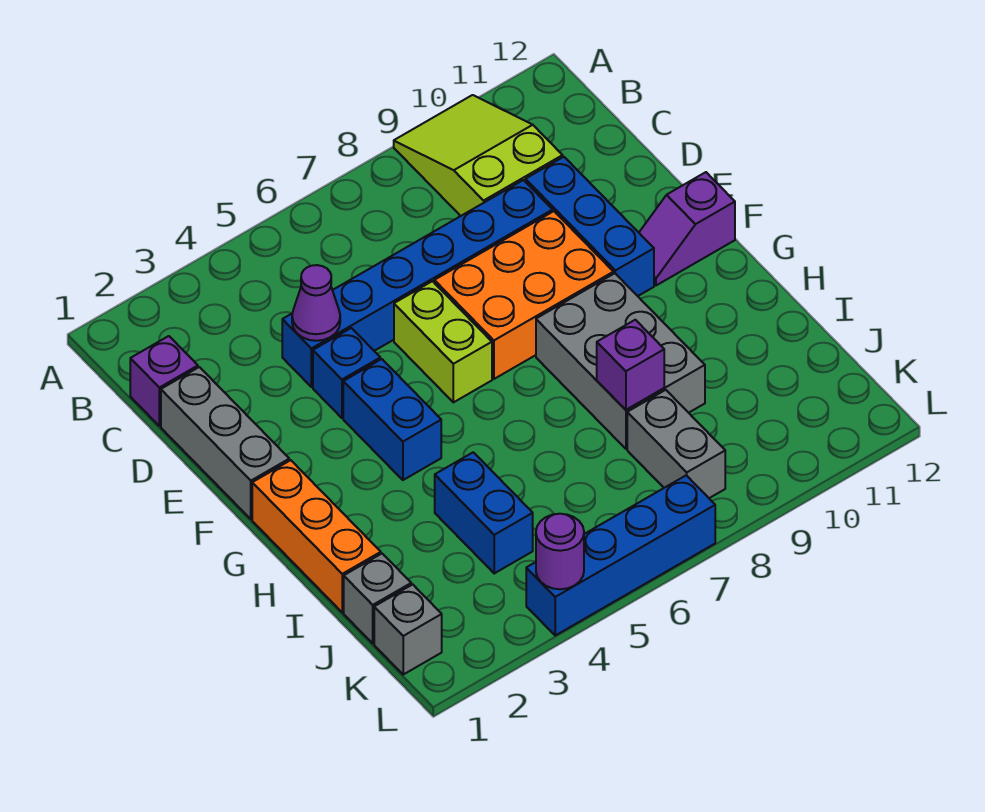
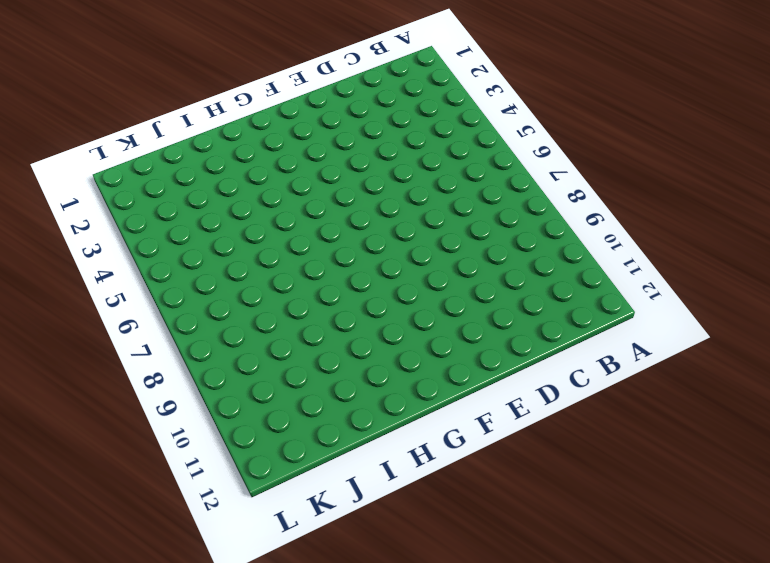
none -> lime 2x3 slope [394,95,563,216]
none -> purple 1x1 brick [130,336,198,426]
none -> grey 1x3 brick [161,367,289,519]

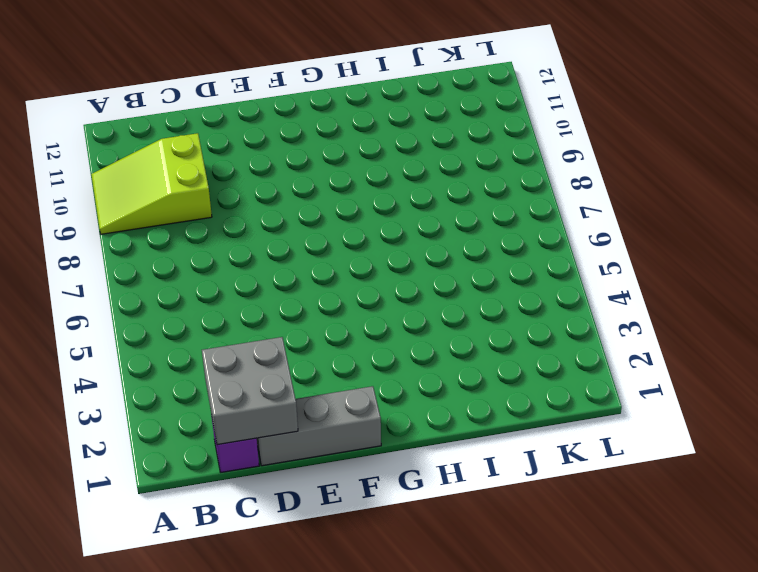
grey 2x2 brick [202,337,298,445] -> none
none -> blue 1x6 brick [282,180,553,387]
none -> blue 1x3 brick [525,157,654,296]
none -> blue 1x1 brick [313,328,380,418]

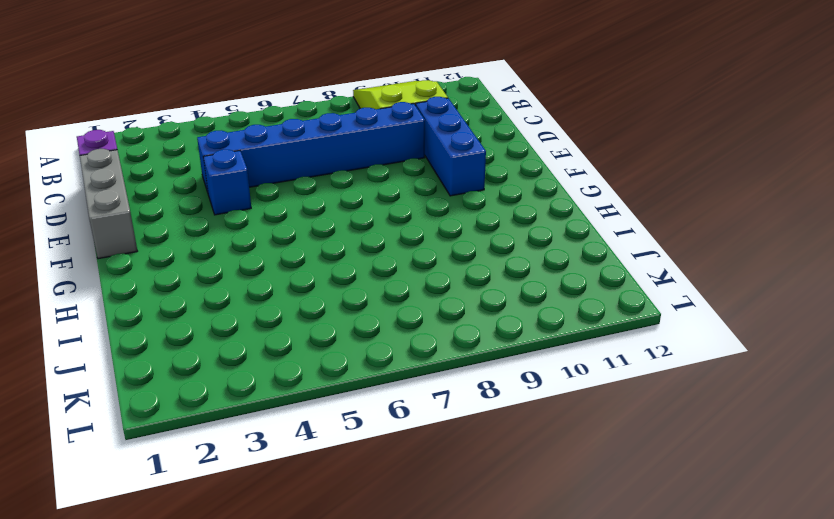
none -> lime 1x2 brick [394,281,492,402]
none -> orange 2x3 brick [434,211,613,379]
none -> blue 1x2 brick [343,359,441,480]

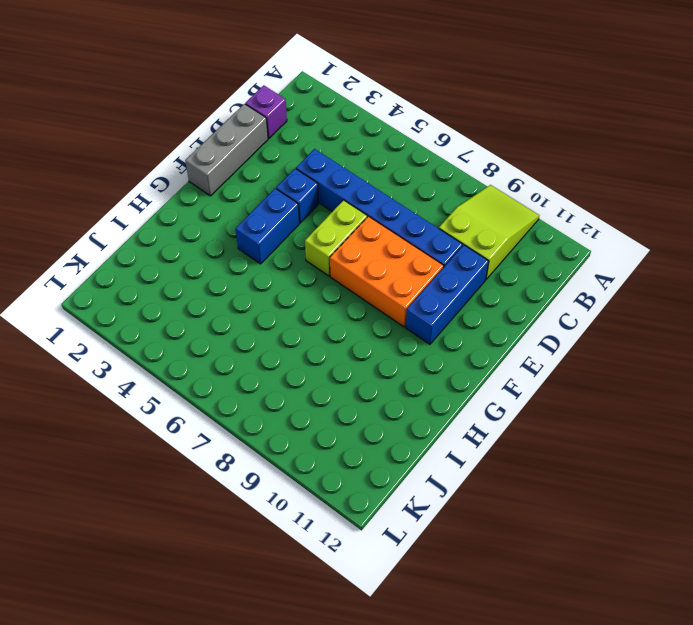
none -> purple 1x2 slope [639,172,735,285]
none -> orange 1x3 brick [252,460,381,612]
none -> grey 2x3 brick [536,273,705,449]

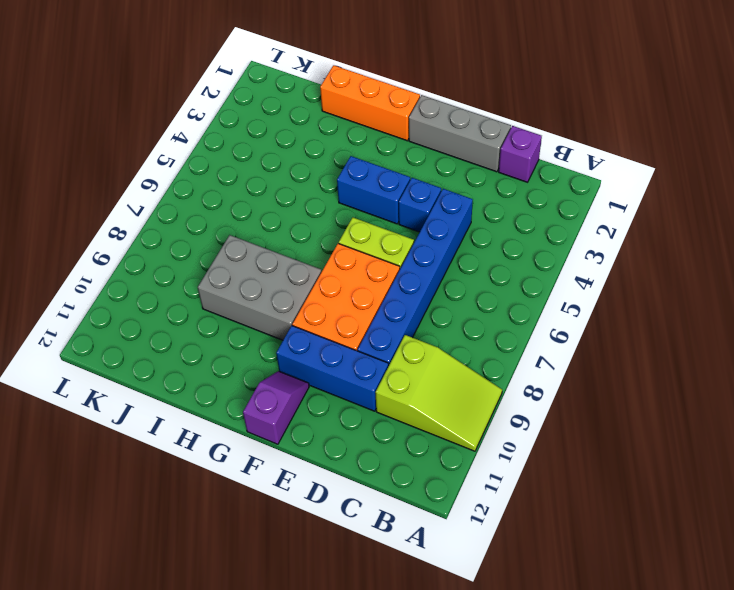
none -> blue 1x2 brick [435,452,533,573]
none -> grey 1x1 brick [344,554,411,643]
none -> grey 1x2 brick [627,390,725,498]

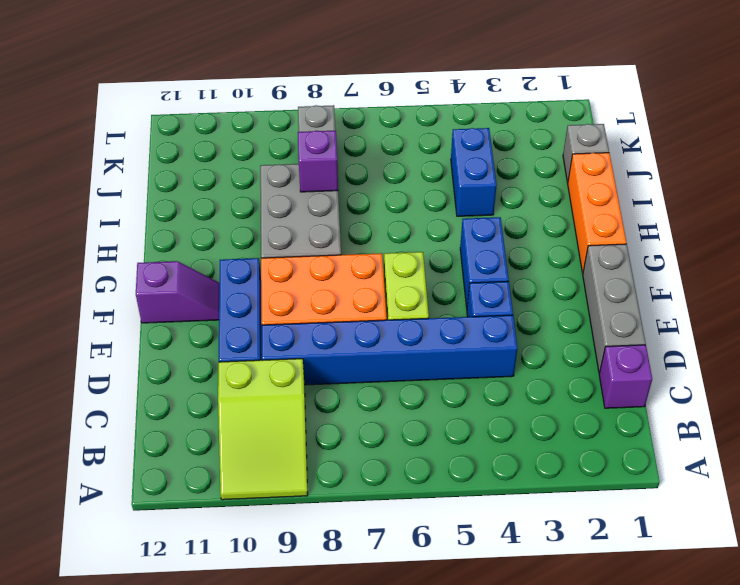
none -> grey 1x1 brick [374,584,442,674]
none -> blue 1x4 brick [526,475,715,635]
none -> purple 1x1 cone [292,265,340,341]

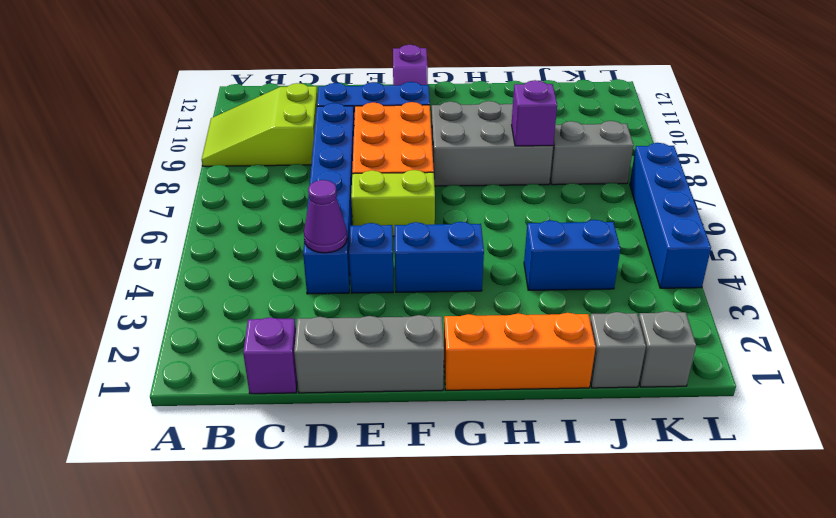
none -> purple 1x1 round brick [536,514,584,589]

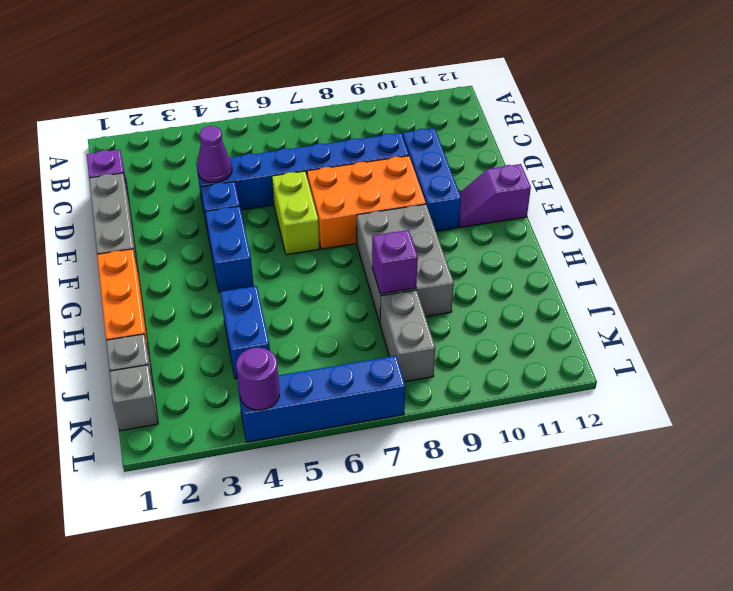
none -> lime 2x3 slope [394,95,563,216]

